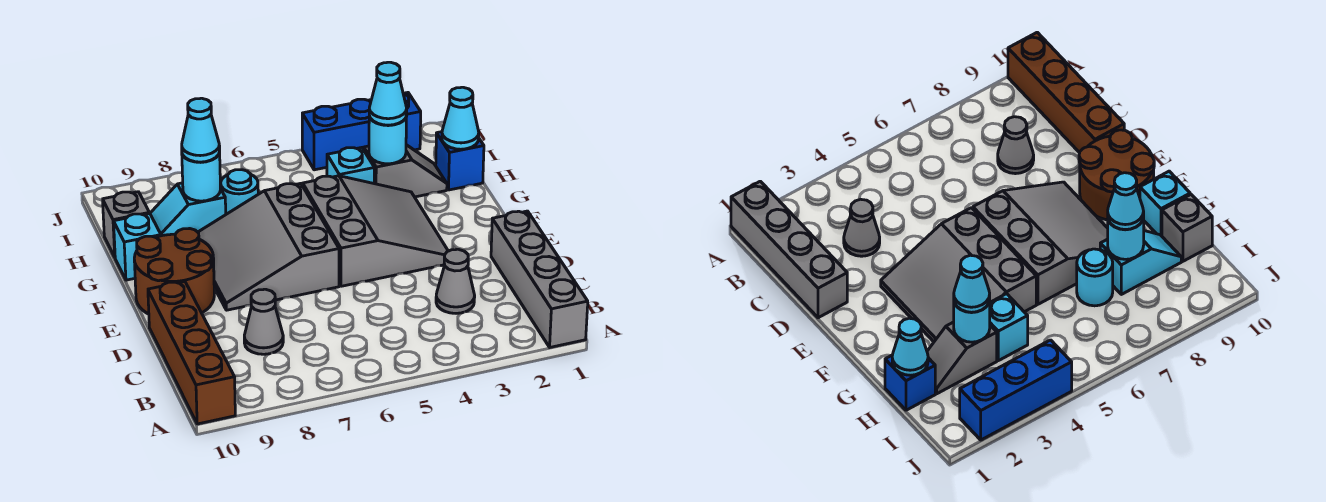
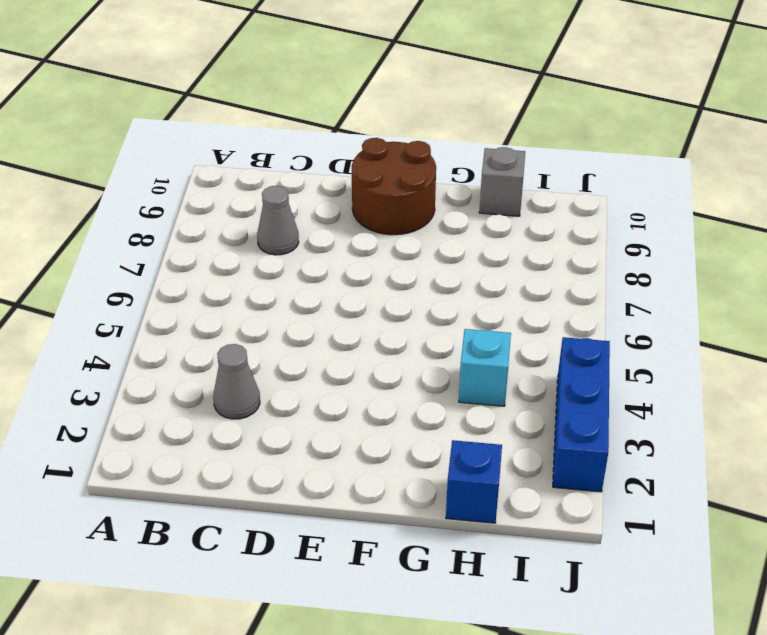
none -> grey 1x4 brick [491,211,588,347]
none -> brown 1x4 brick [148,282,235,424]
none -> grey 3x3 slope [303,176,448,286]

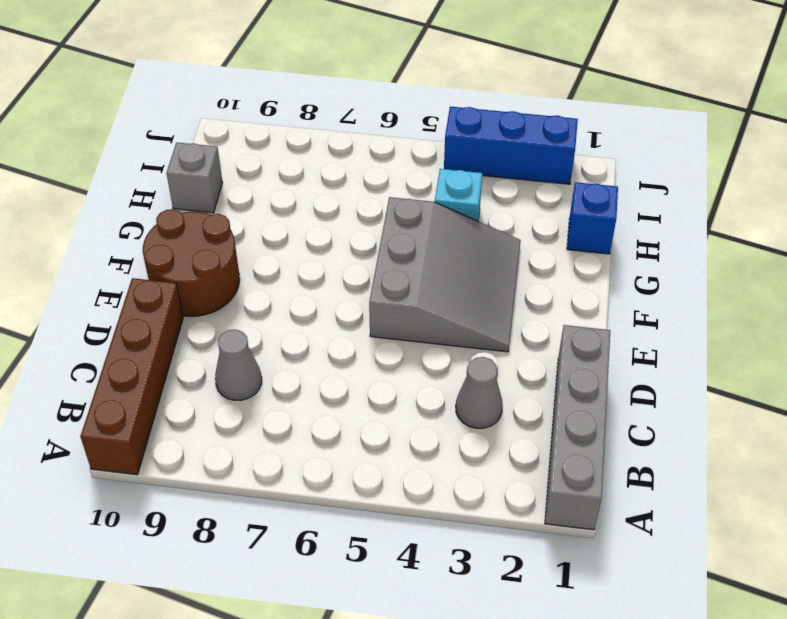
none -> grey 3x3 slope [198,183,339,310]
none -> cyan 1x1 brick [114,214,161,280]
none -> grey 1x2 slope [364,145,447,197]

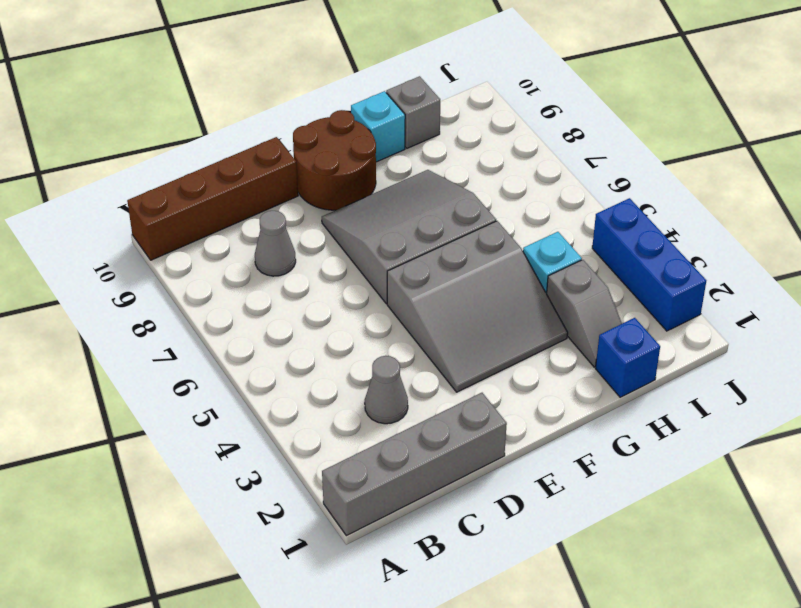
none -> cyan 1x1 round brick [220,170,258,214]
none -> cyan 1x2 slope [150,183,226,236]
none -> cyan 1x1 cone [442,87,479,149]

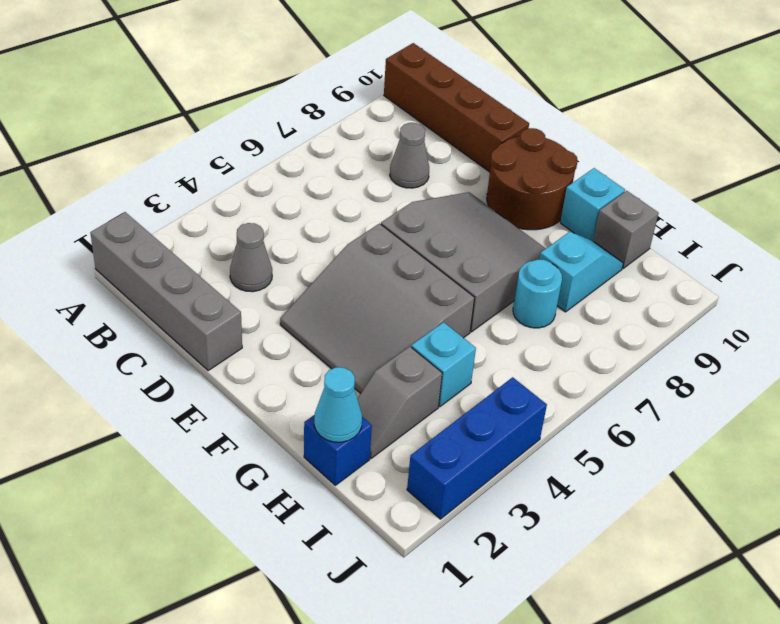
none -> cyan 1x1 round brick [369,115,407,164]
none -> cyan 1x1 round brick [182,152,221,201]
none -> cyan 1x1 cone [369,62,407,125]

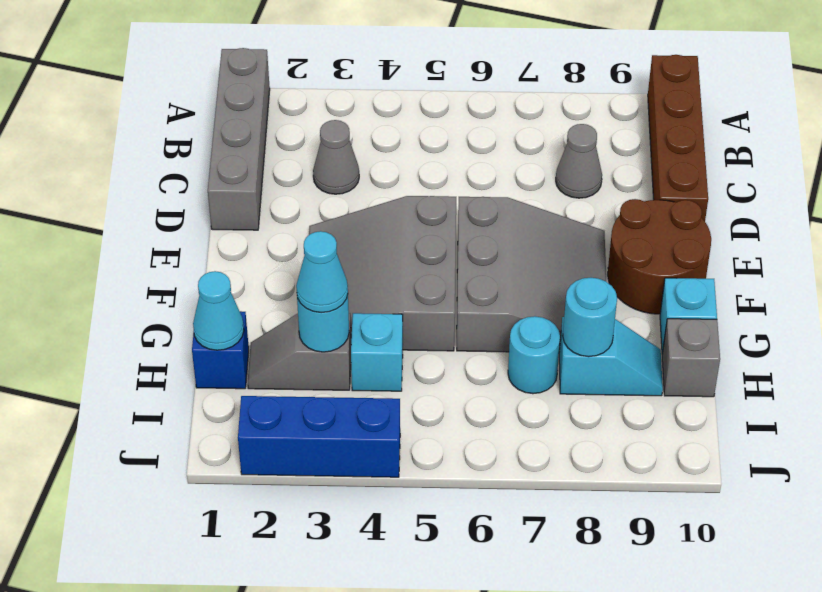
none -> cyan 1x1 cone [182,98,220,162]

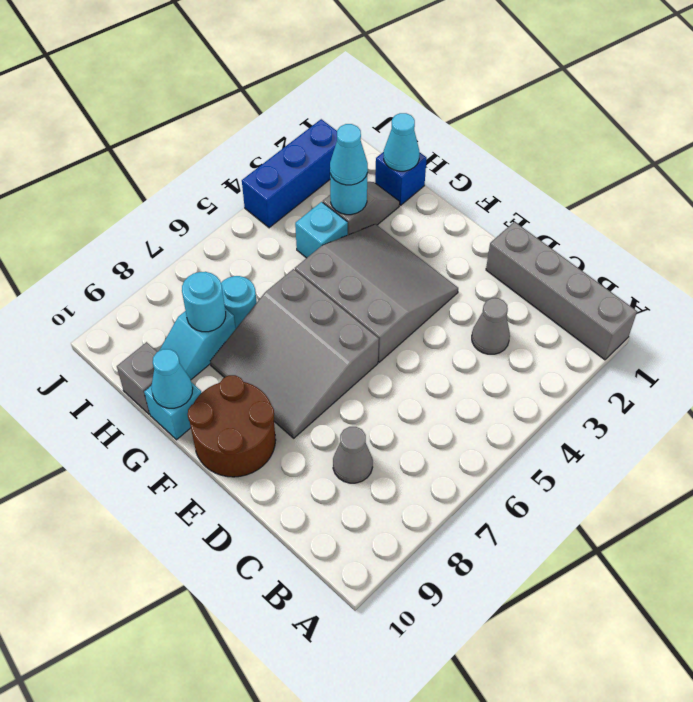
cyan 1x1 cone [151,349,193,408] -> cyan 1x1 cone moved to [182,98,220,162]
none -> brown 1x4 brick [148,282,235,424]

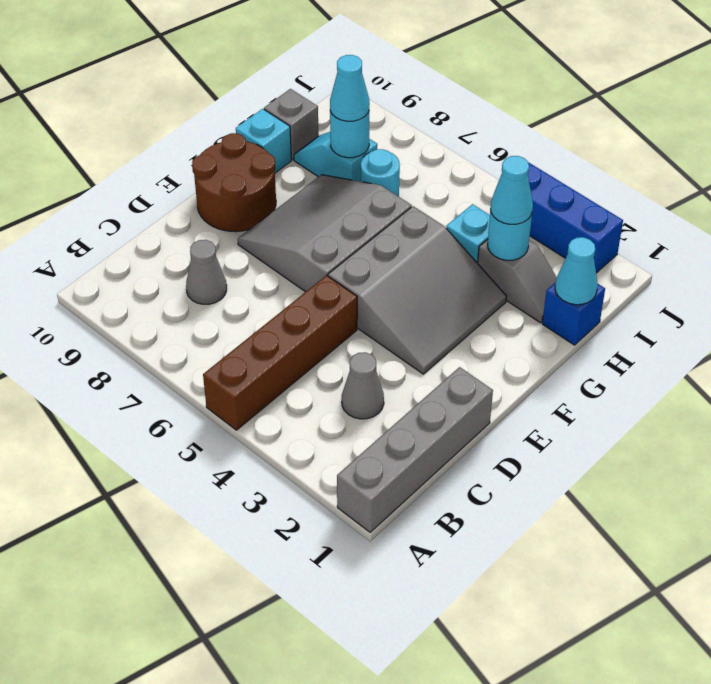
brown 1x4 brick [203,275,357,430] -> brown 1x4 brick moved to [148,282,235,424]

